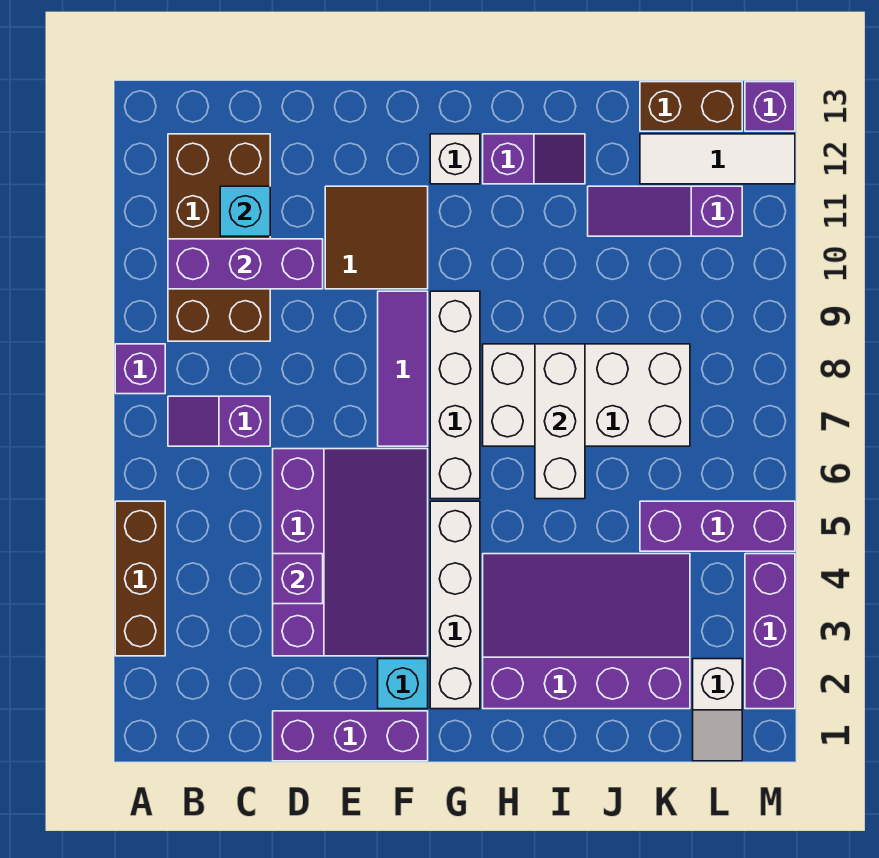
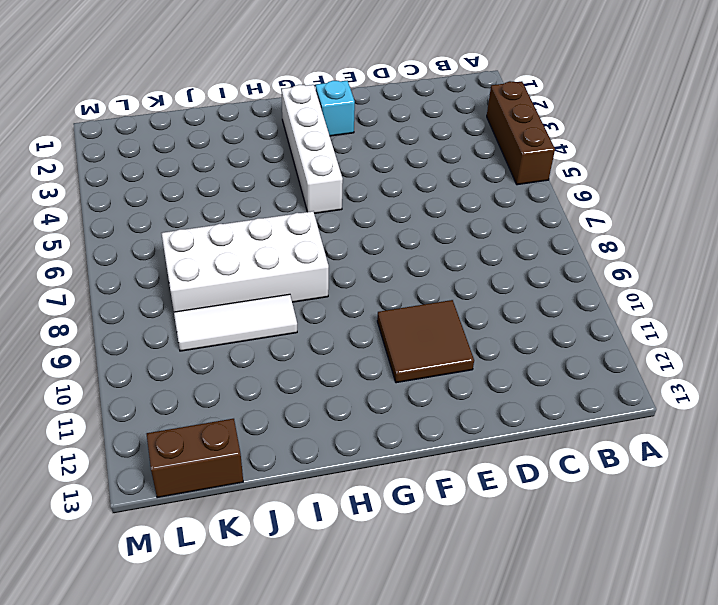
white 1x3 tile [174,294,297,351] -> white 1x3 tile moved to [640,134,795,184]
none -> purple 1x1 brick [115,344,165,394]
none -> purple 1x2 slope [168,396,270,446]
none -> brown 2x4 brick [168,134,270,341]

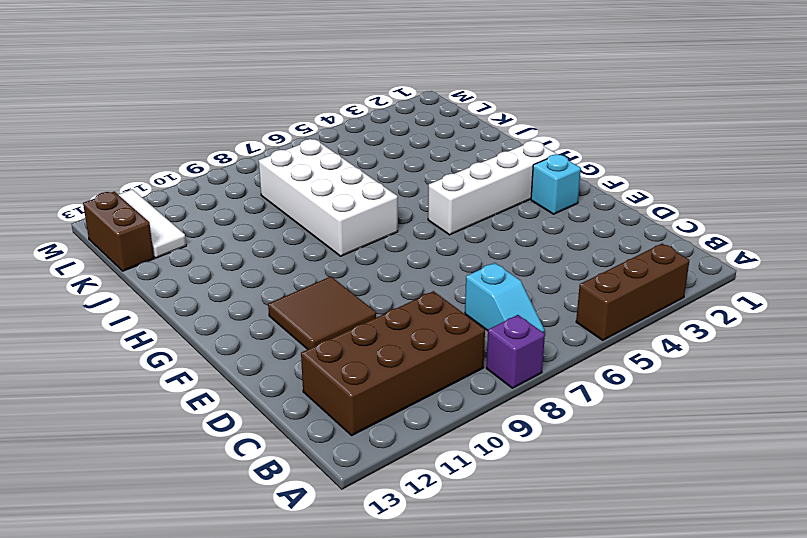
cyan 1x2 slope [465,263,545,334] -> purple 1x2 slope [168,396,270,446]
none -> purple 1x3 brick [273,711,428,761]
none -> purple 3x4 slope [273,449,428,656]
none -> purple 1x3 tile [378,291,428,446]

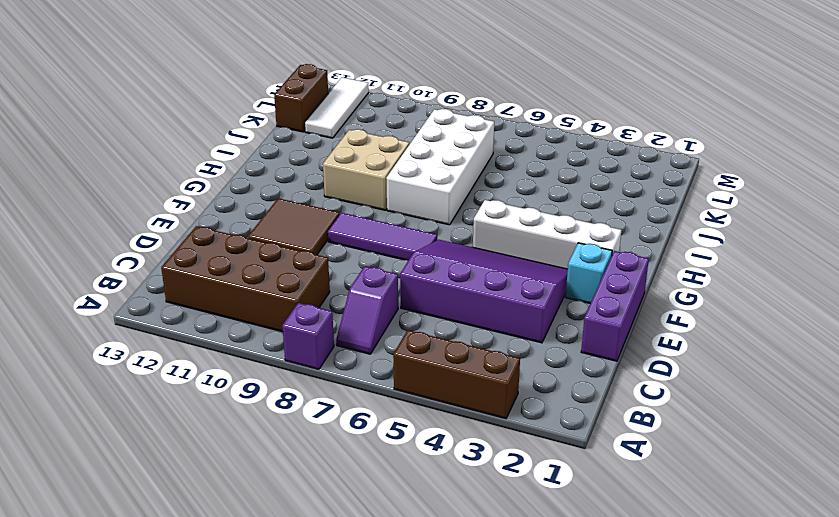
tan 2x2 brick [323,129,409,210] -> none
none -> white 1x4 brick [430,291,480,499]
none -> white 1x1 brick [430,134,480,184]
none -> purple 3x4 slope [483,554,690,709]

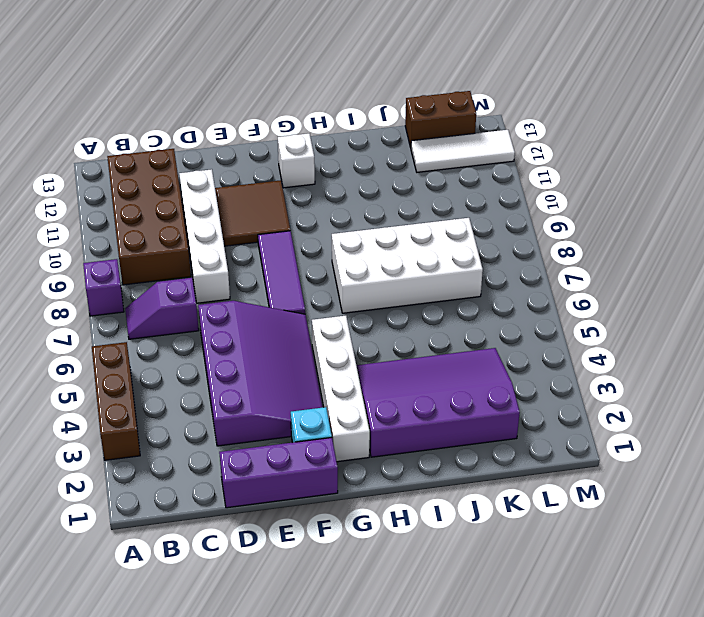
white 1x4 brick [179,169,230,303] -> white 1x4 brick moved to [430,291,480,499]
none -> purple 1x2 slope [483,134,585,184]
none -> purple 1x3 slope [588,186,742,236]
none -> purple 1x3 brick [640,501,795,551]

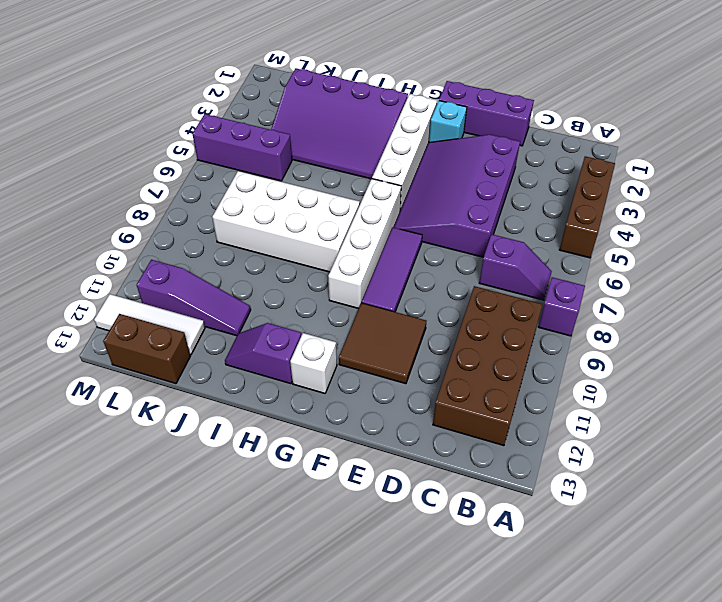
none -> white 1x2 slope [693,659,742,761]
none -> purple 1x3 brick [745,554,795,709]
none -> purple 1x1 brick [745,82,795,131]

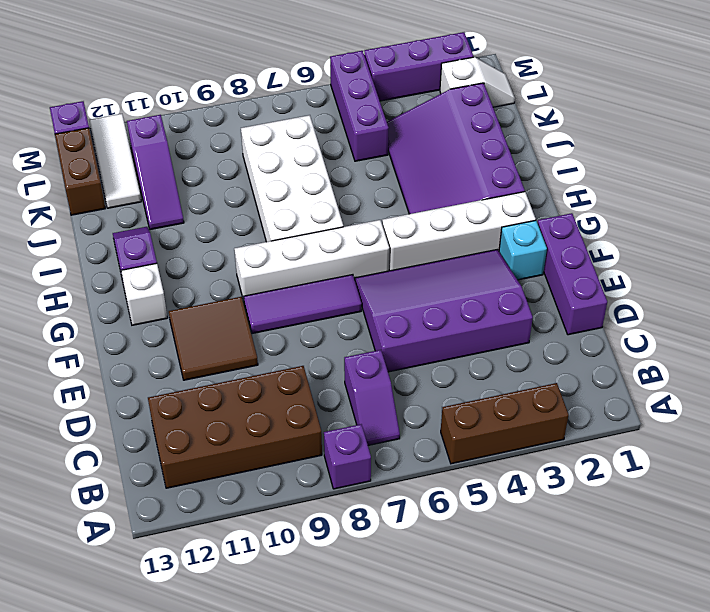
none -> purple 1x3 brick [168,239,323,289]
none -> cyan 1x1 brick [220,186,270,236]
none -> purple 1x1 brick [273,554,323,604]

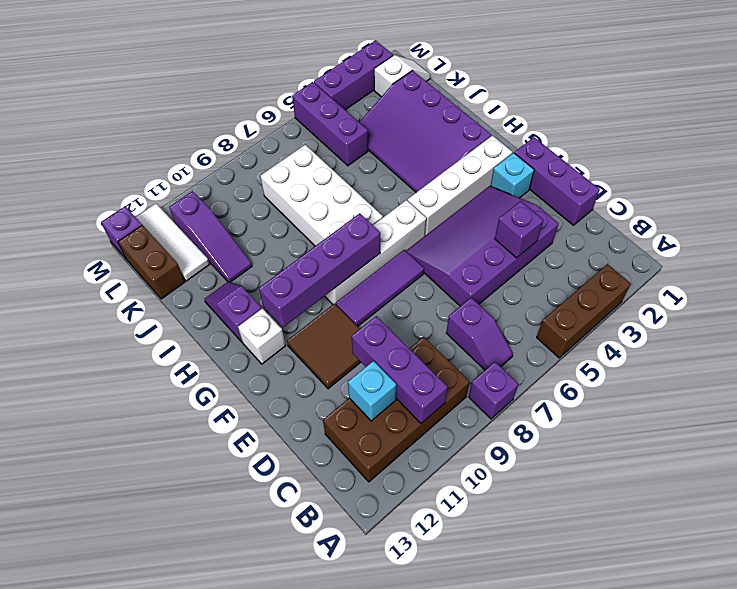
purple 1x4 brick [259,213,380,327] -> none
none -> white 1x3 brick [535,344,585,499]

